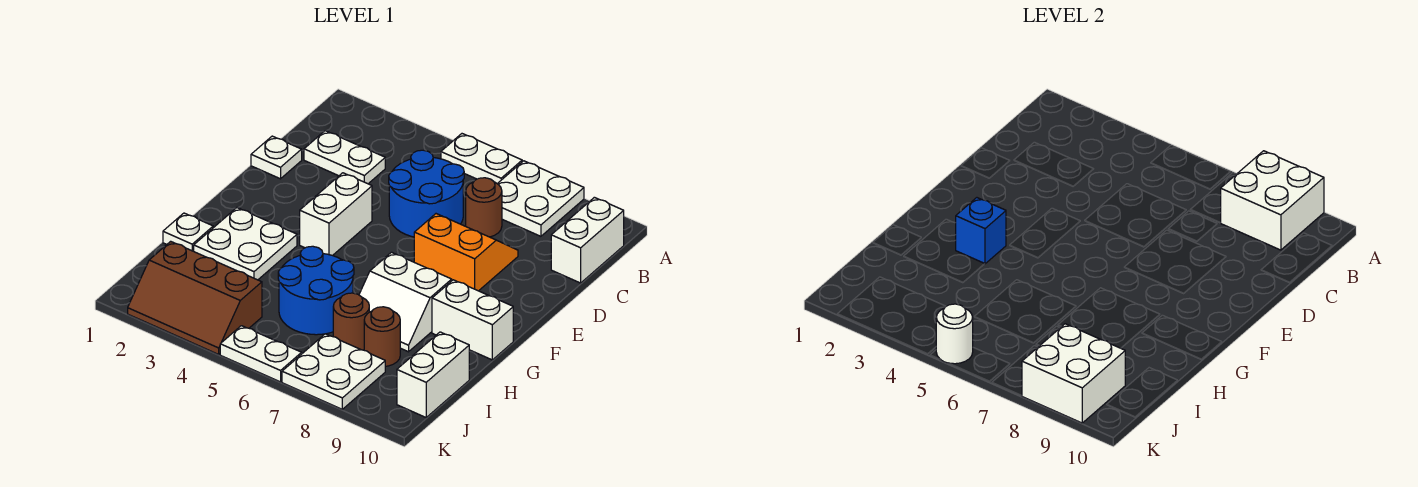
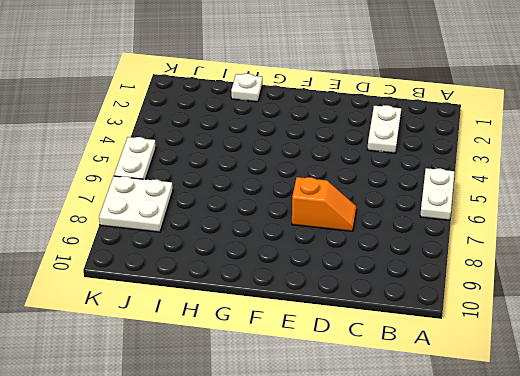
orange 1x2 slope [292,177,356,231] -> orange 2x2 slope [414,214,518,291]
none -> white 2x2 plate [498,161,584,236]
none -> white 1x2 brick [551,197,624,283]
none -> blue 2x2 round brick [389,150,464,237]

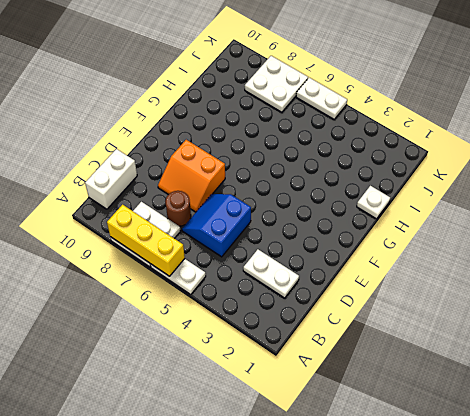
yellow 1x3 brick [107,205,185,276] -> white 2x2 brick [1221,151,1324,250]
blue 2x2 slope [182,194,251,257] -> blue 2x2 round brick [389,150,464,237]
none -> white 1x1 plate [251,136,302,179]
none -> white 1x2 brick [300,173,372,256]
none -> white 2x2 plate [194,208,297,280]

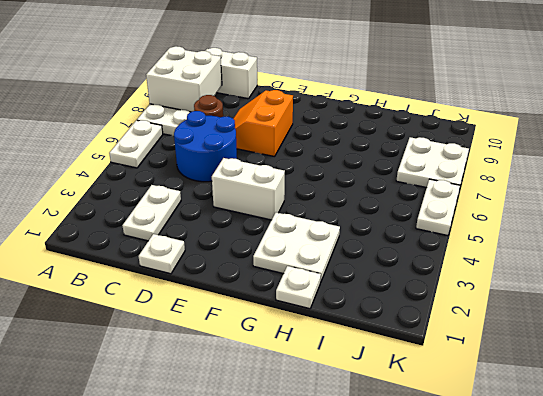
none -> white 2x2 slope [359,252,452,352]
none -> white 1x2 brick [432,280,513,360]
none -> blue 2x2 round brick [278,246,354,335]

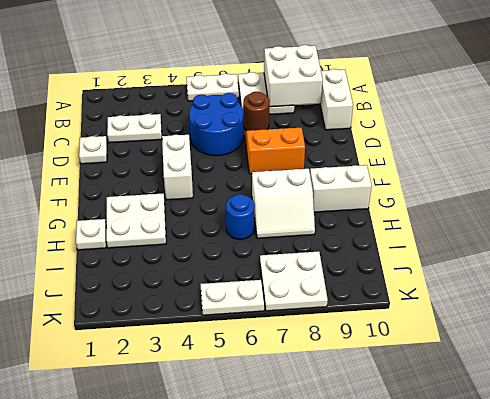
blue 1x1 round brick [226,194,255,239] -> blue 2x2 round brick [278,246,354,335]
none -> brown 1x1 round brick [333,293,369,350]
none -> brown 1x1 round brick [364,307,400,366]
none -> white 1x2 brick [397,332,469,417]

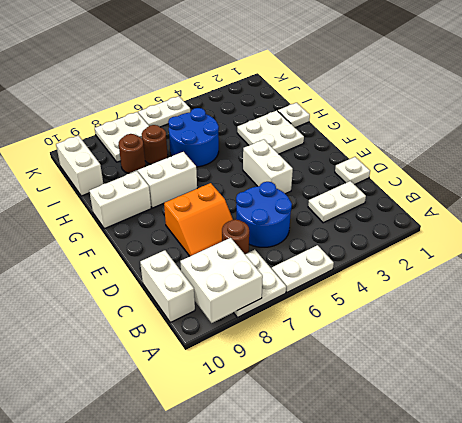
none -> brown 2x3 slope [128,241,262,354]
none -> blue 1x1 brick [956,198,1006,264]
none -> white 2x2 brick [1022,324,1125,423]

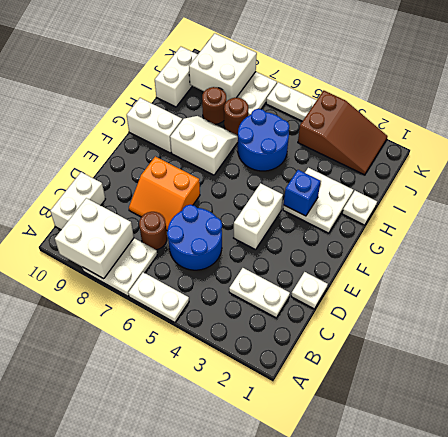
brown 2x3 slope [298,91,387,175] -> brown 2x3 slope turned to [128,241,262,354]
none -> white 1x1 round brick [936,304,973,364]

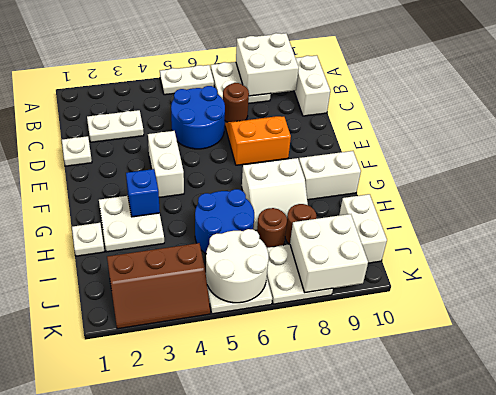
white 2x2 round brick [206,229,269,303] -> white 1x1 round brick [936,304,973,364]

